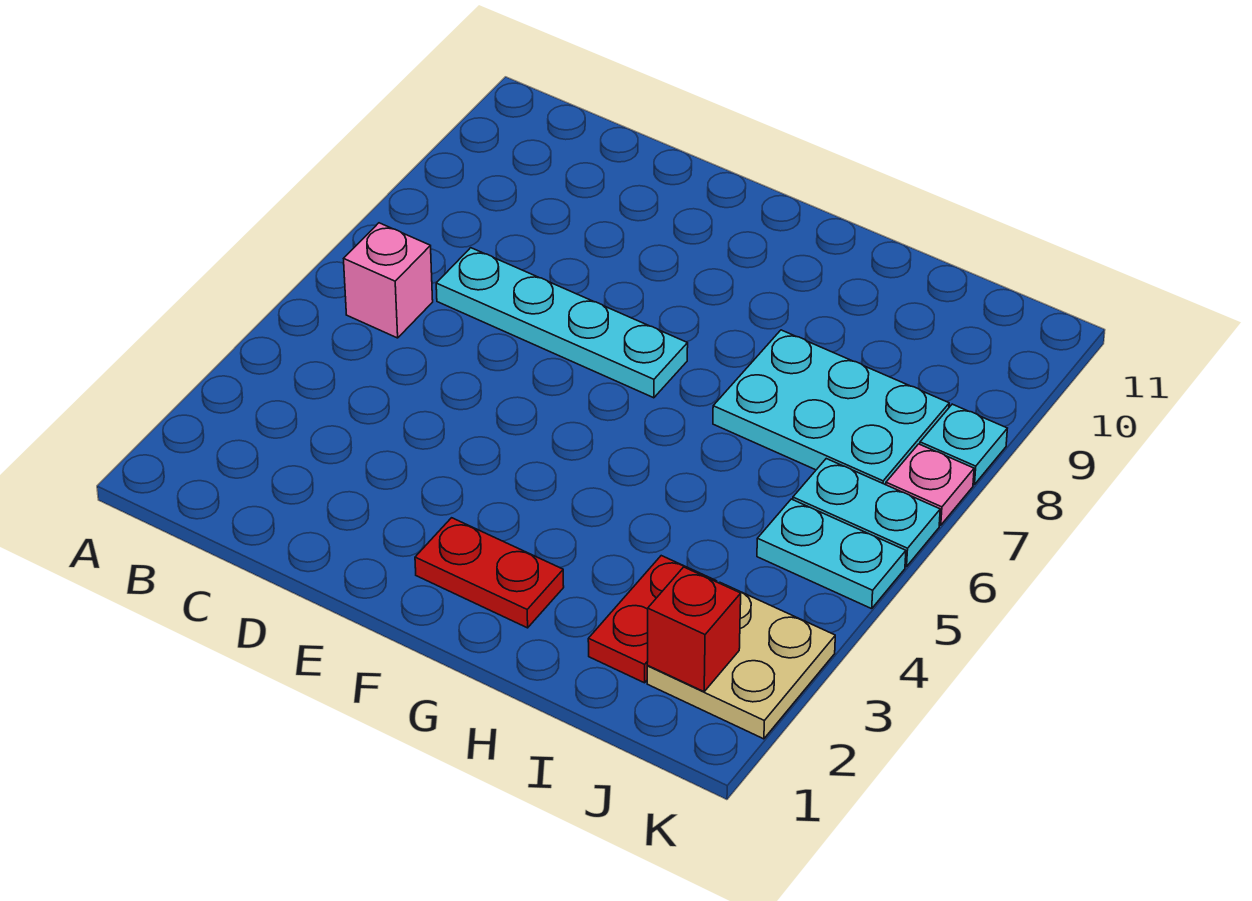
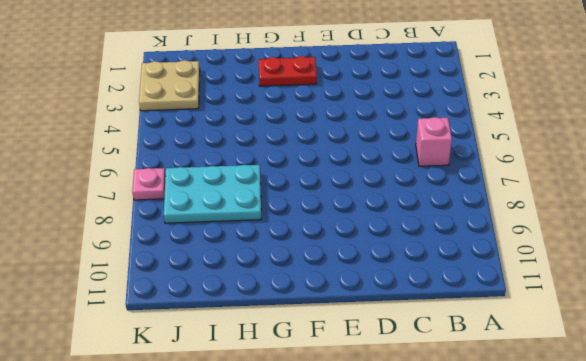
none -> cyan 1x4 plate [436,248,688,398]
none -> red 1x2 plate [588,556,717,683]

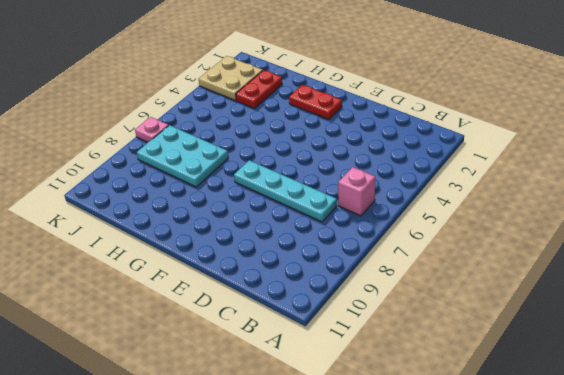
none -> cyan 1x2 plate [757,499,906,609]
none -> cyan 1x2 plate [793,459,940,567]

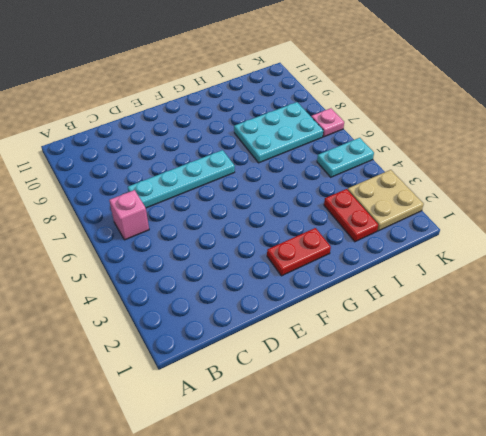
none -> cyan 1x2 plate [793,459,940,567]
none -> cyan 1x1 plate [920,404,1007,485]

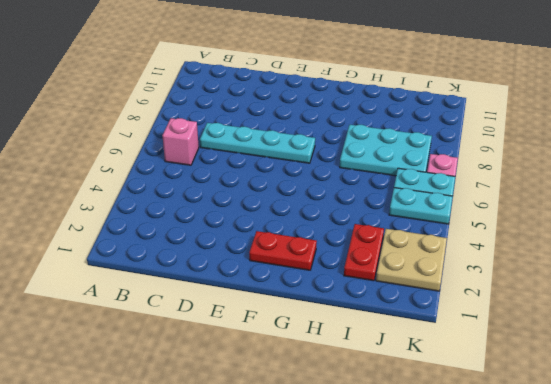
none -> cyan 1x1 plate [920,404,1007,485]
none -> red 1x1 brick [647,567,741,692]

